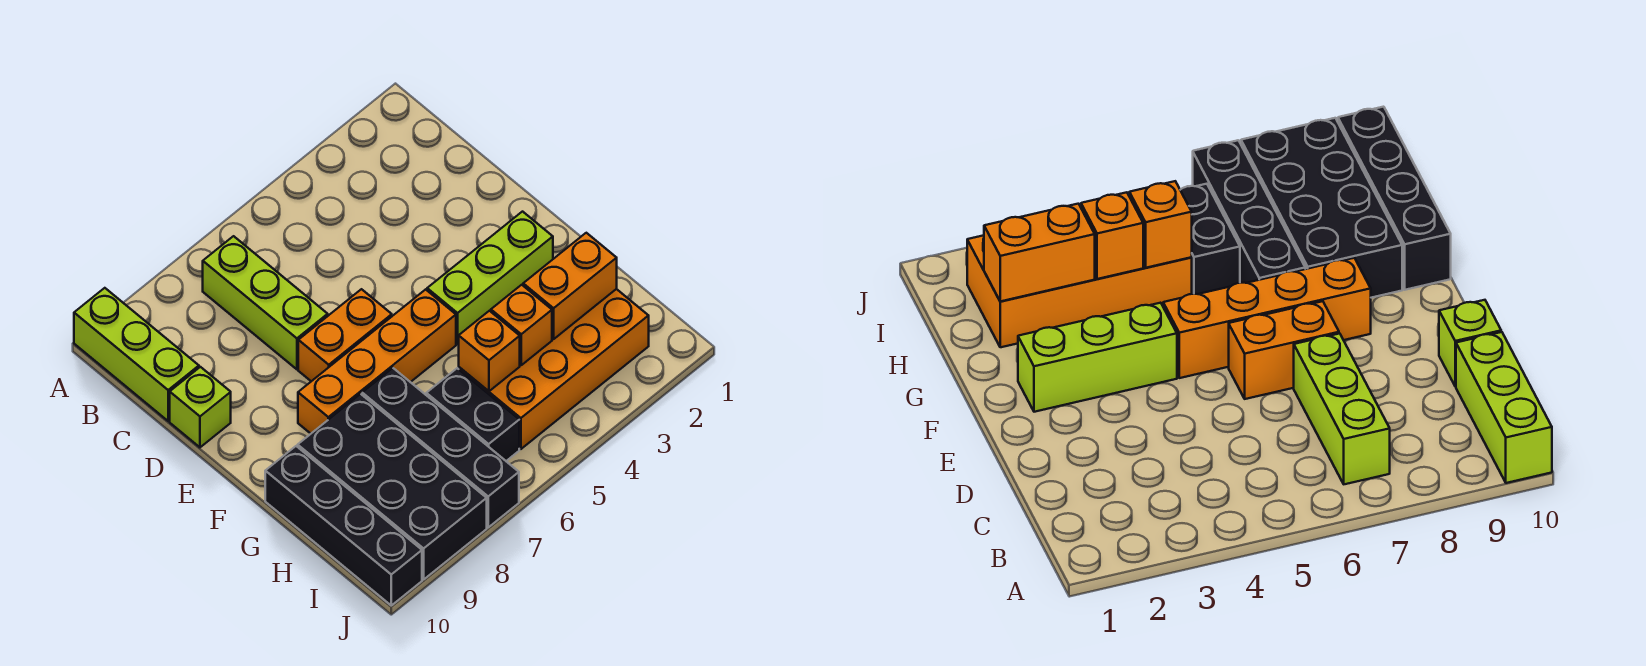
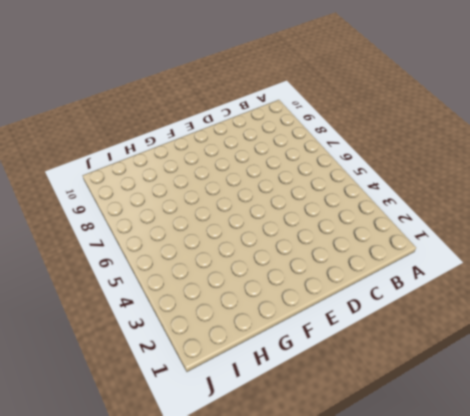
none -> lime 1x3 brick [74,288,199,421]
none -> lime 1x3 brick [203,236,328,369]
none -> lime 1x1 brick [170,367,231,447]

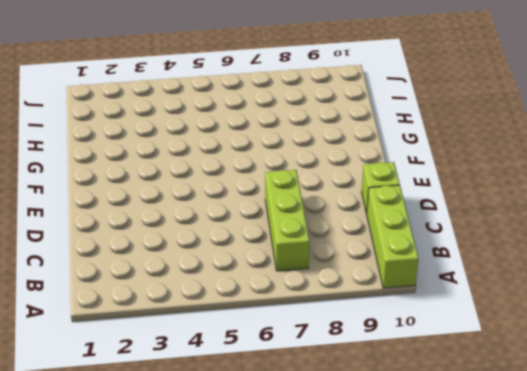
none -> orange 1x2 brick [298,289,392,381]
none -> lime 1x3 brick [427,212,553,344]
none -> orange 1x4 brick [298,289,456,434]

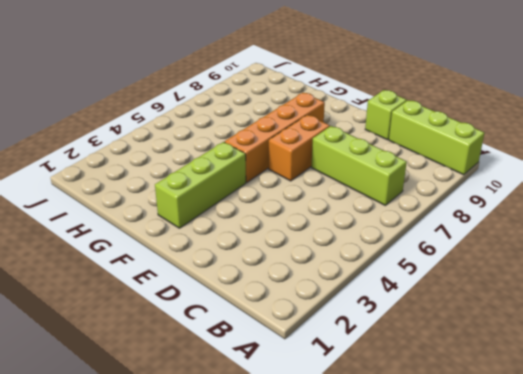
none -> black 1x4 brick [362,368,519,527]
none -> black 2x4 brick [298,394,487,579]
none -> black 1x4 brick [265,446,422,605]

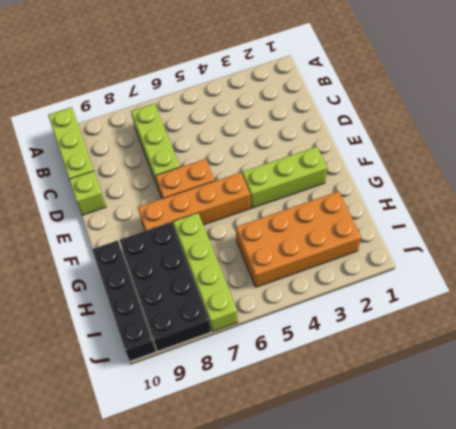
lime 1x4 brick [173,213,238,332] -> black 1x4 brick [362,368,519,527]
none -> black 1x2 brick [426,368,519,461]
none -> orange 1x2 brick [523,233,617,339]
none -> orange 1x1 brick [491,285,552,365]

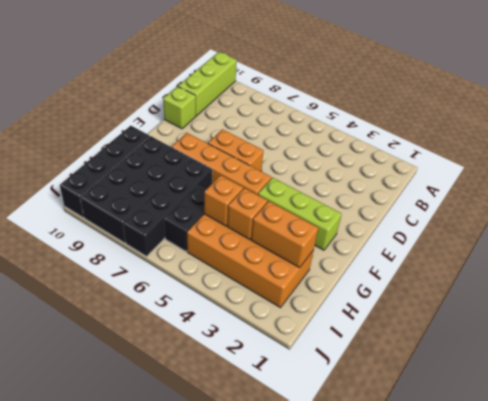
none -> lime 1x3 brick [203,236,328,369]

